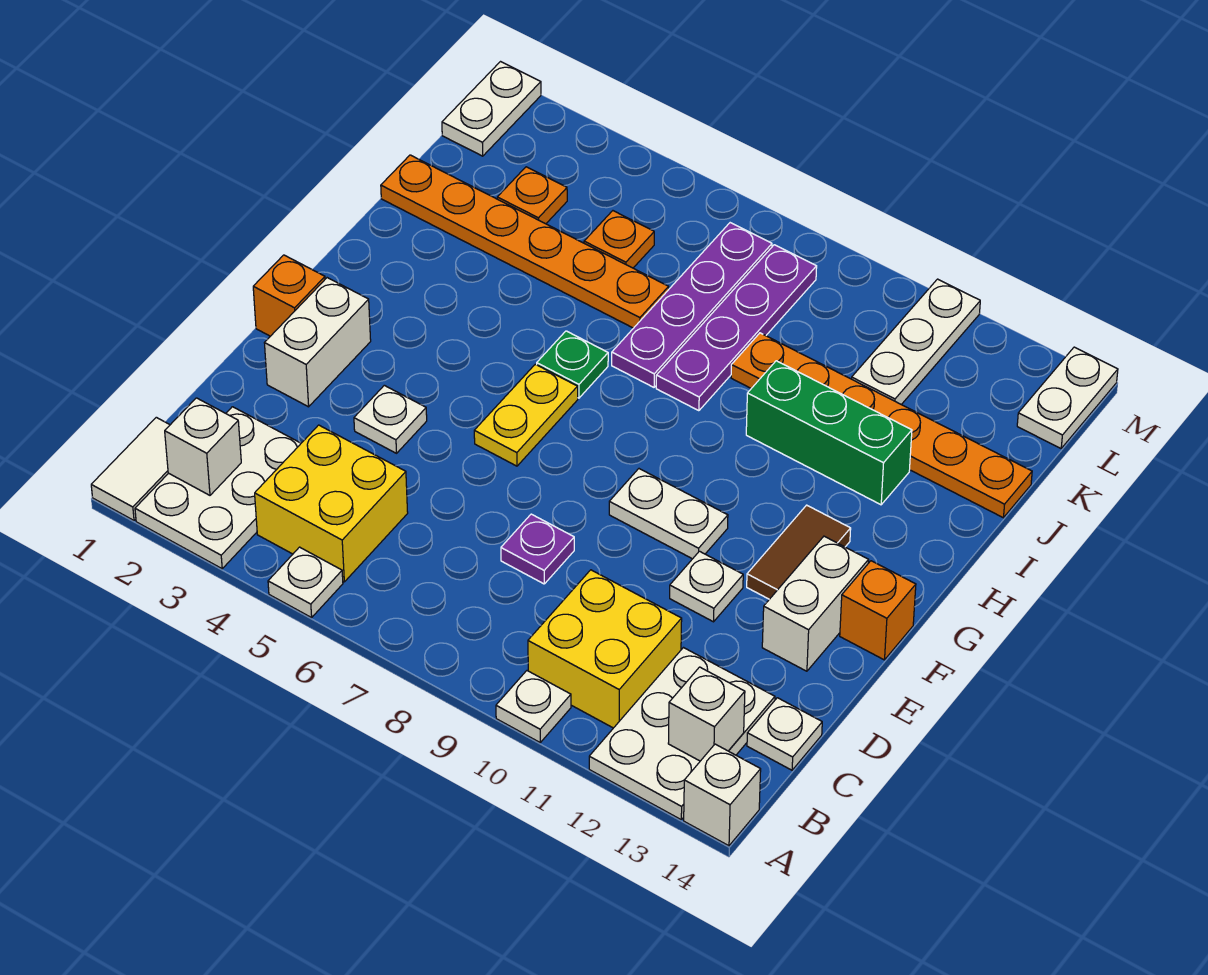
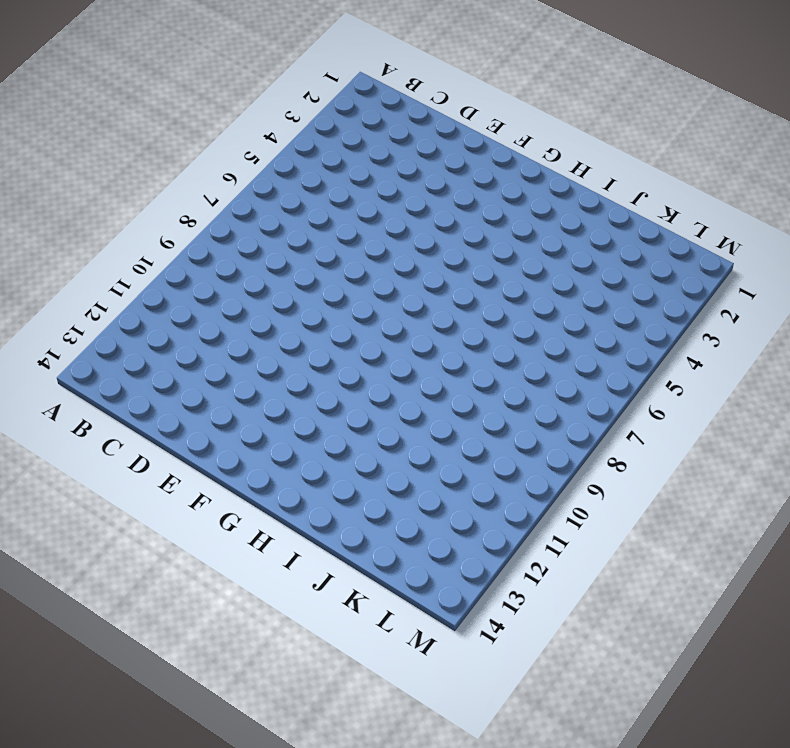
none -> white 1x2 tile [91,417,170,520]
none -> white 2x3 plate [135,407,301,569]
none -> white 1x1 plate [268,547,343,618]
none -> white 1x1 plate [496,671,571,742]

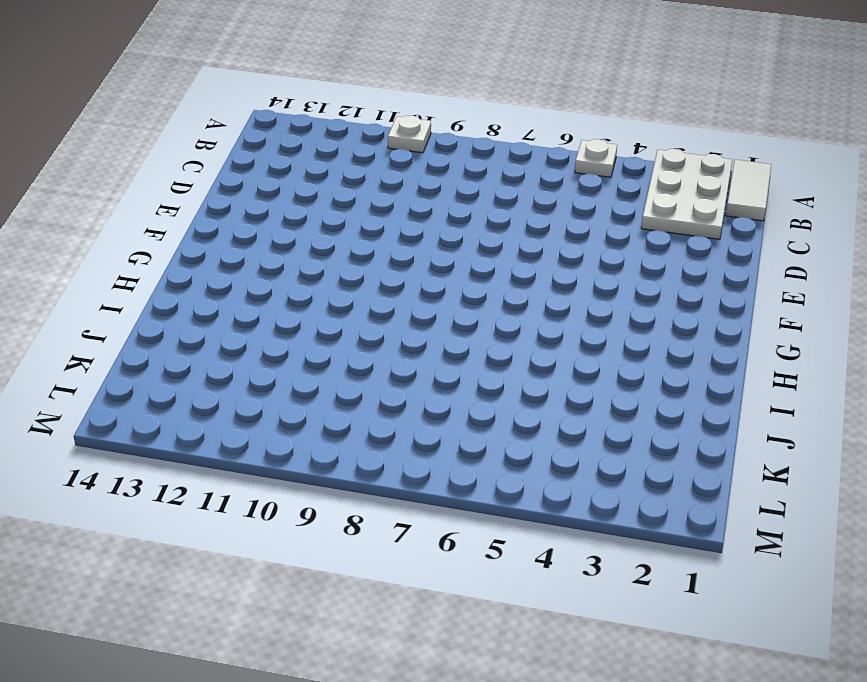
none -> white 2x3 plate [589,648,775,819]
none -> white 1x1 brick [684,744,761,846]
none -> yellow 2x2 brick [255,425,408,582]
none -> yellow 2x2 brick [528,570,682,728]

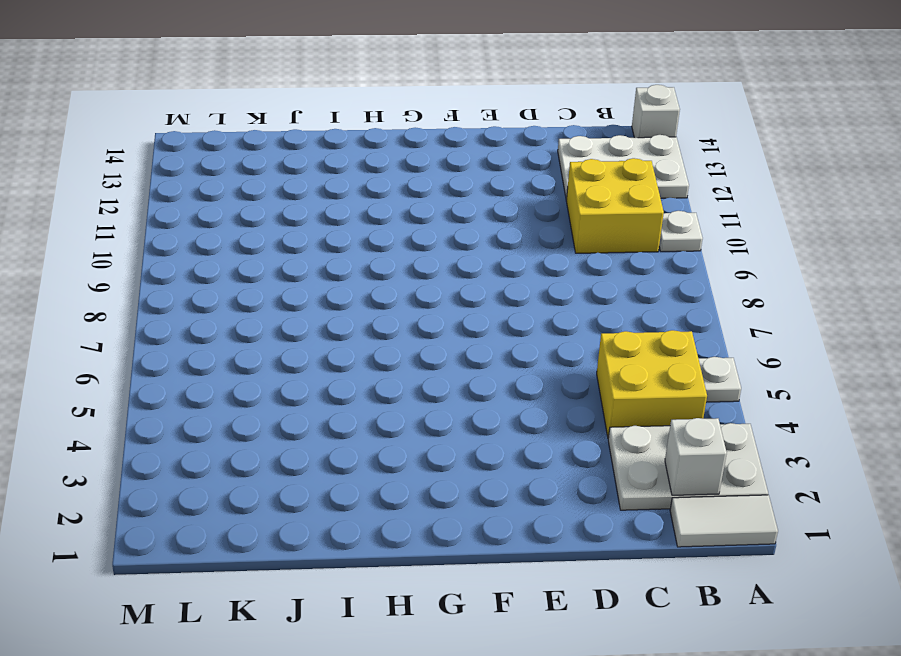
none -> white 1x1 plate [747,698,822,770]
none -> purple 1x1 plate [501,514,574,584]
none -> white 1x2 brick [265,278,371,407]
none -> white 1x1 plate [354,385,427,453]

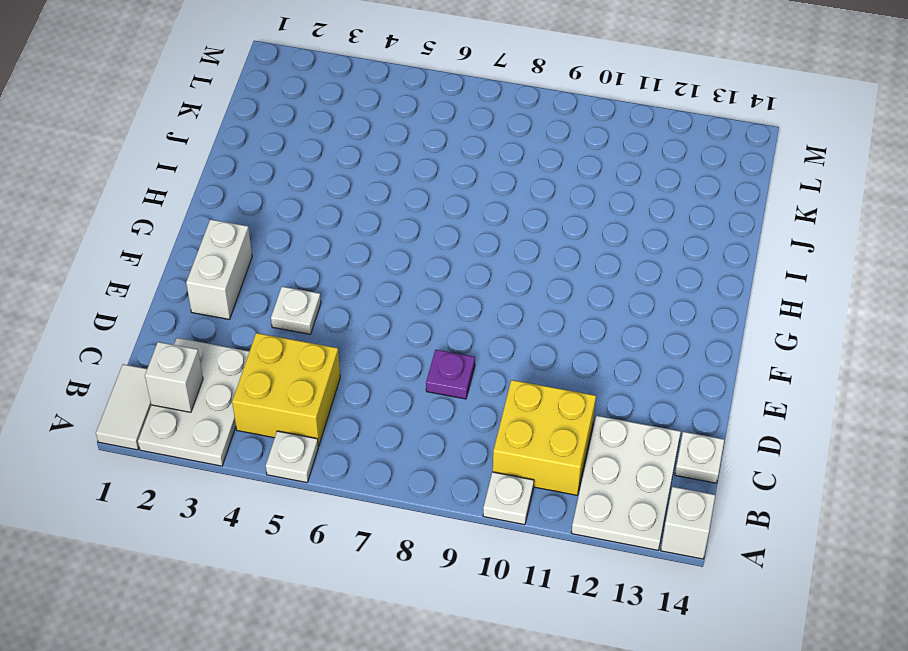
none -> white 1x1 plate [670,551,743,622]
none -> white 1x2 brick [762,536,869,671]
none -> orange 1x1 brick [253,255,325,336]
none -> yellow 1x2 plate [474,364,578,466]

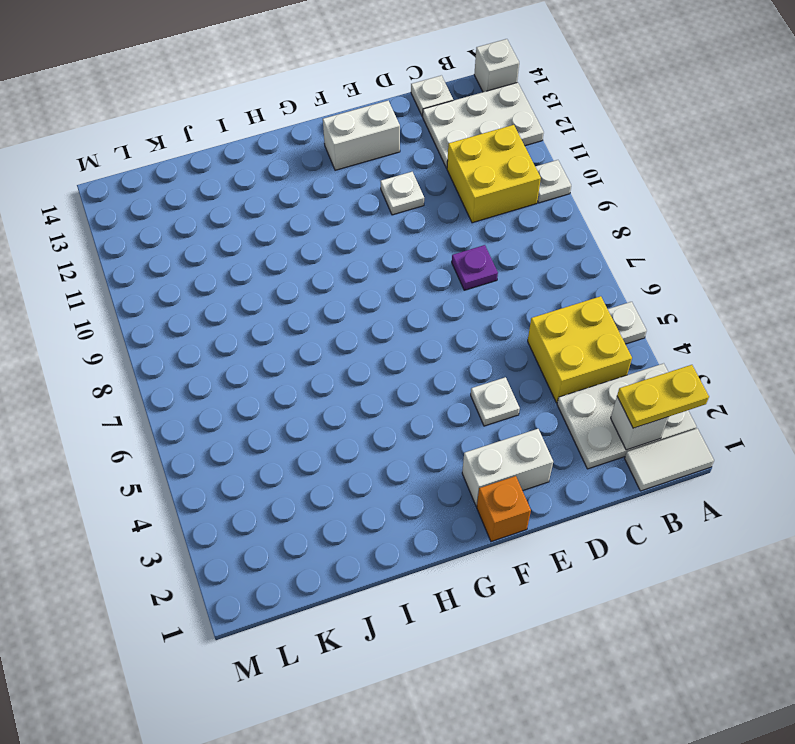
yellow 1x2 plate [617,365,709,428] -> yellow 1x2 plate moved to [474,364,578,466]
none -> white 1x2 plate [609,469,728,559]
none -> brown 1x2 tile [747,505,851,599]
none -> orange 1x1 brick [840,561,916,660]
none -> green 1x1 plate [537,331,608,398]

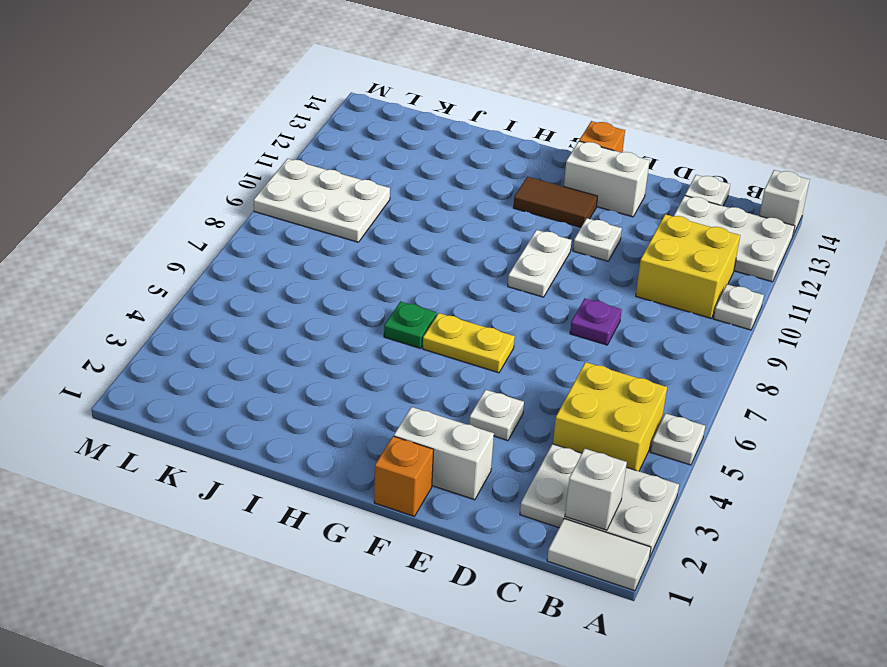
white 2x3 plate [254,159,390,242] -> none
none -> purple 1x4 plate [612,223,772,387]
none -> purple 1x4 plate [656,245,817,411]
none -> green 1x3 brick [746,361,912,505]
none -> orange 1x6 plate [381,155,669,328]

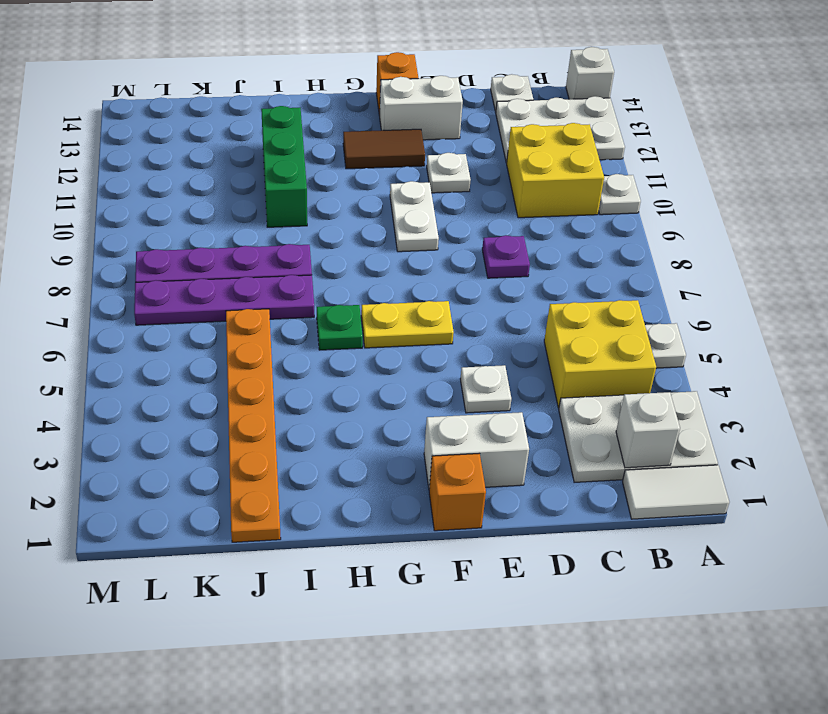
none -> orange 1x6 plate [731,333,1032,518]
none -> orange 1x1 plate [497,167,567,224]
none -> orange 1x1 plate [584,211,654,268]
none -> white 1x3 plate [852,279,980,404]

